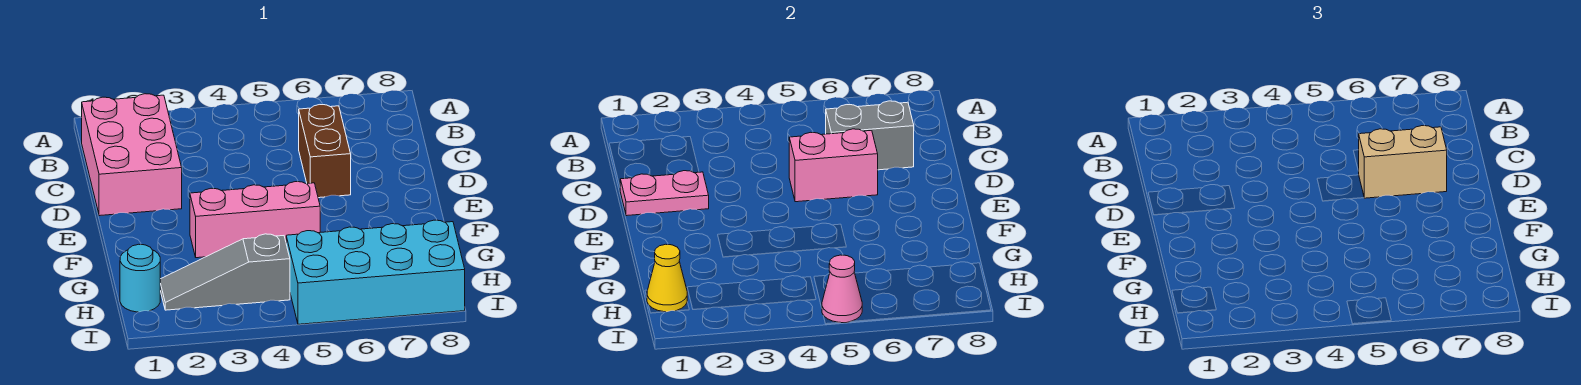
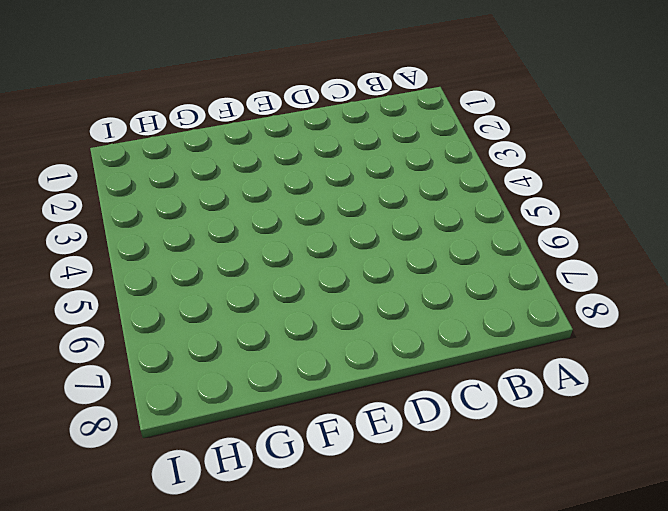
none -> pink 2x3 brick [82,94,182,216]
none -> brown 1x2 brick [299,105,351,198]
none -> pink 1x3 brick [190,182,320,258]

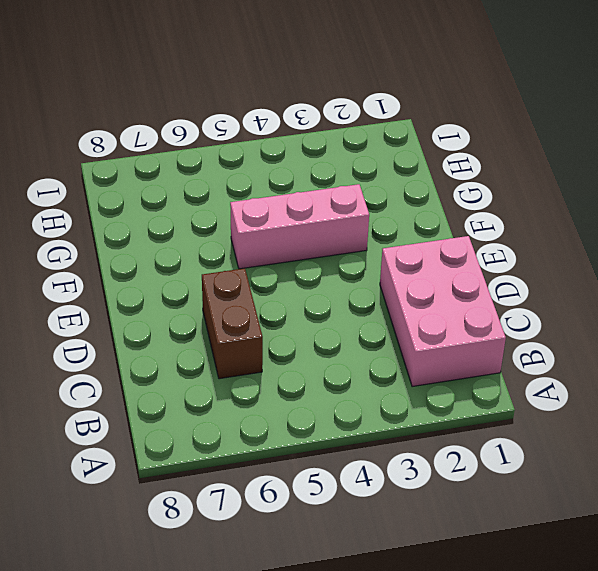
none -> cyan 1x1 round brick [120,244,160,312]
none -> grey 1x3 slope [160,234,290,310]
none -> cyan 2x4 brick [286,220,465,324]

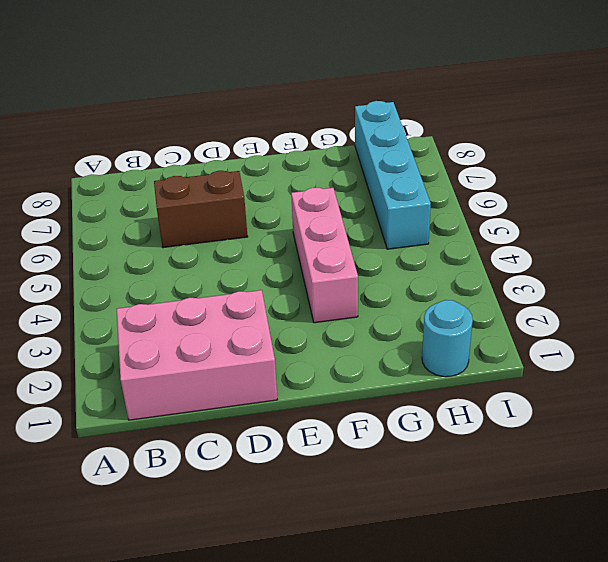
cyan 1x4 brick [355,101,431,249] -> cyan 2x4 brick [286,220,465,324]
none -> grey 1x3 slope [160,234,290,310]
none -> grey 1x2 brick [826,101,914,170]
none -> pink 1x2 plate [620,171,709,216]

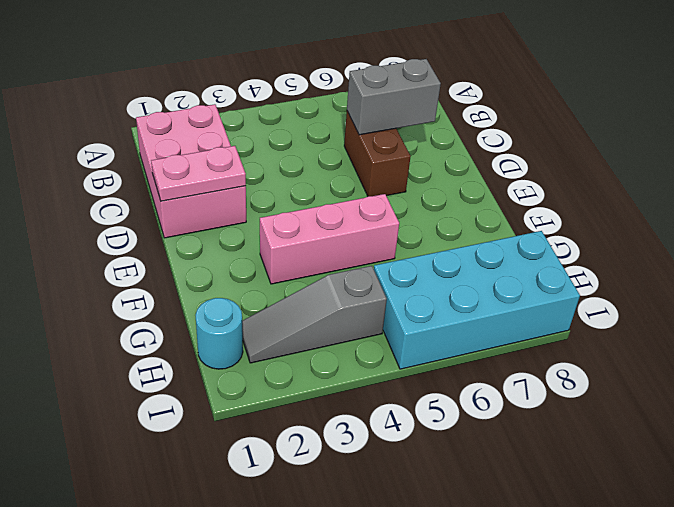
none -> pink 1x2 brick [789,129,878,202]
none -> yellow 1x1 cone [647,244,687,312]
none -> pink 1x1 cone [822,255,862,323]

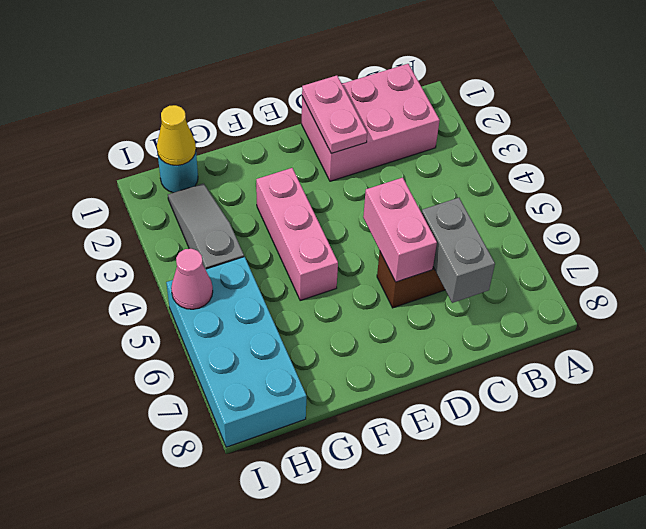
none -> tan 1x2 brick [1359,125,1447,198]

